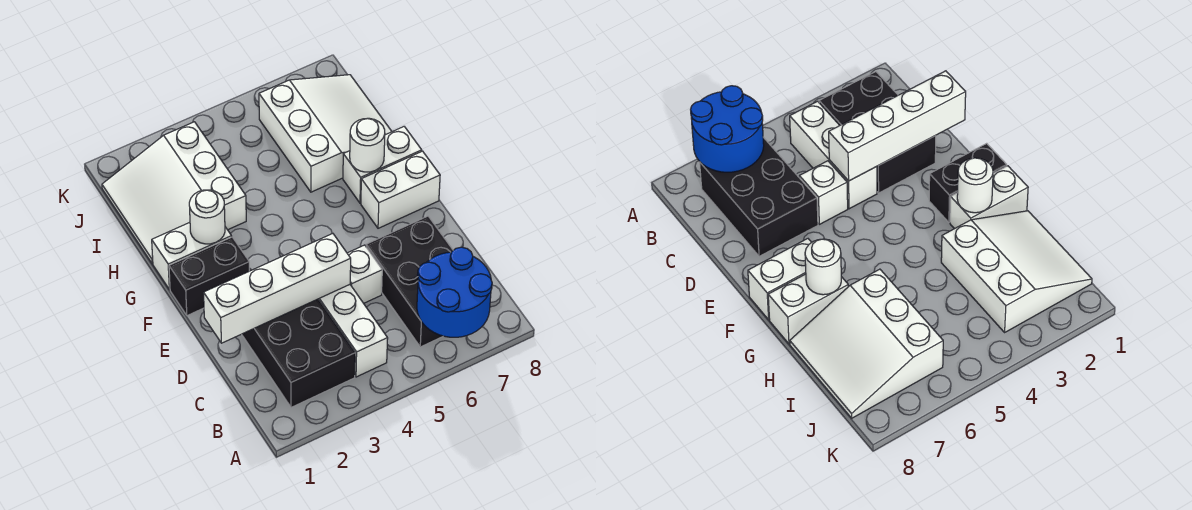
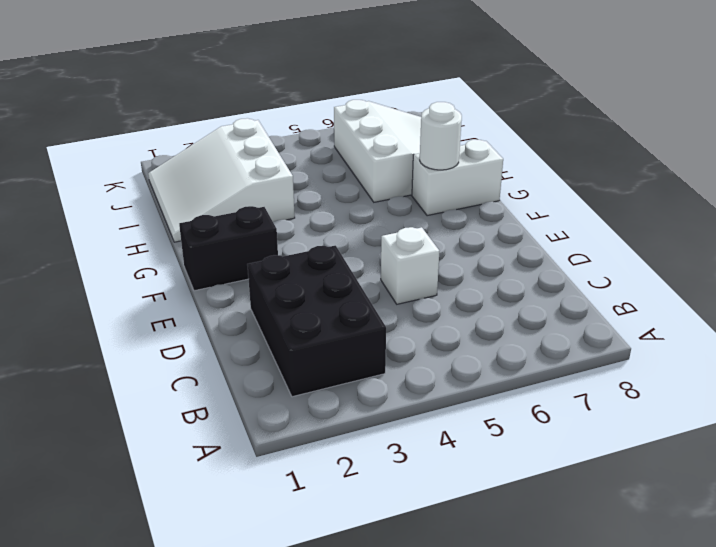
none -> white 1x3 brick [318,285,388,377]
none -> black 2x3 brick [366,216,453,347]
none -> white 1x2 brick [361,151,440,228]

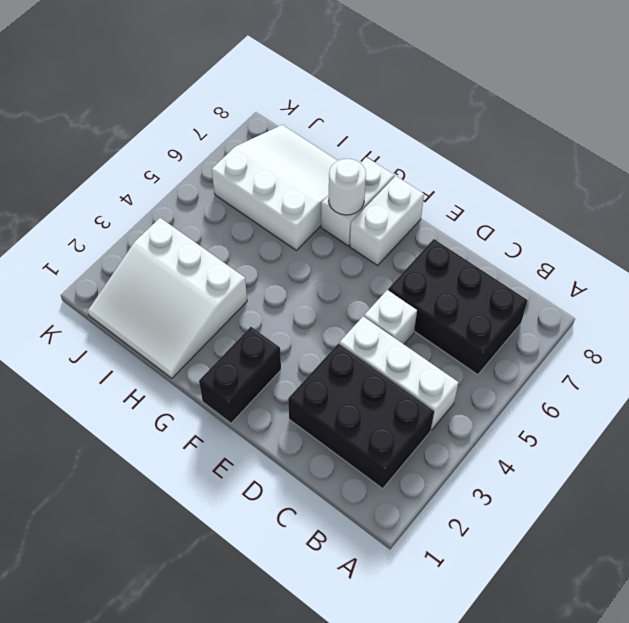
none -> white 1x2 brick [152,222,232,290]
none -> blue 2x2 round brick [417,247,492,337]
none -> white 1x4 brick [204,234,351,343]

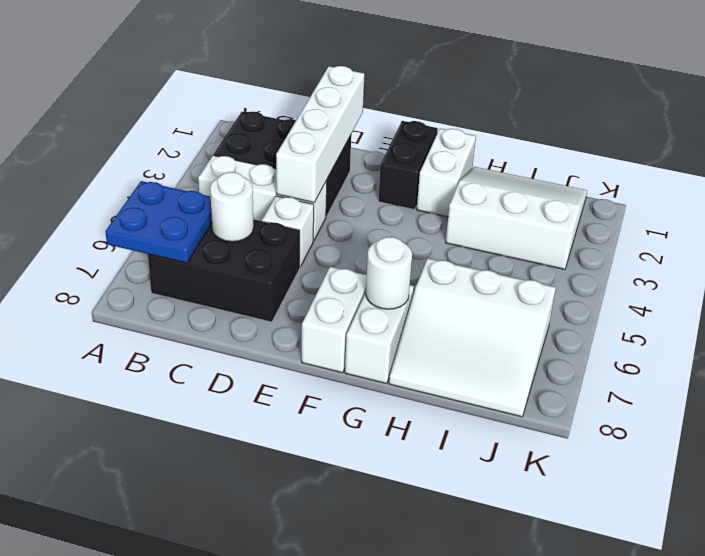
blue 2x2 plate [105,181,212,263] -> blue 2x2 round brick [417,247,492,337]
white 1x1 round brick [210,172,254,242] -> white 1x1 round brick moved to [189,190,225,244]

